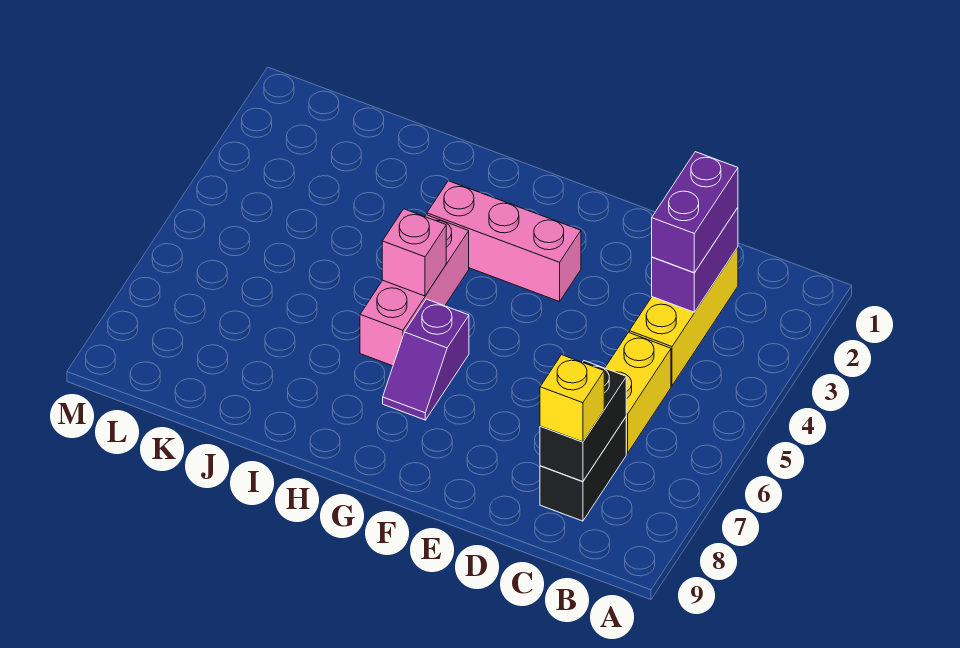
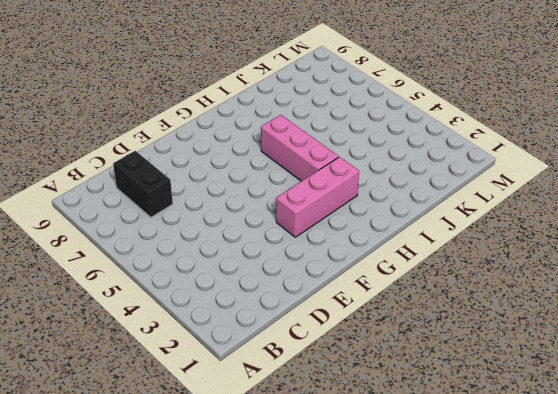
none -> yellow 1x3 brick [629,247,738,386]
none -> yellow 1x2 brick [605,333,671,453]

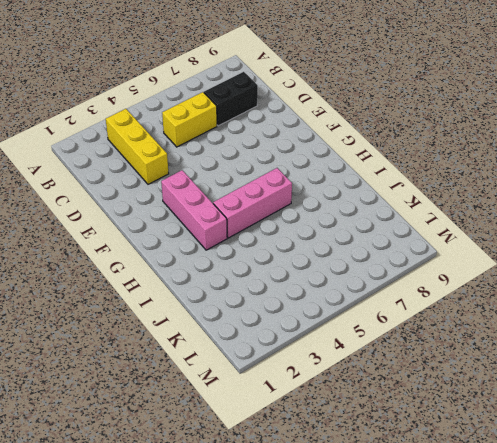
yellow 1x3 brick [106,109,169,184] -> yellow 1x3 brick turned to [629,247,738,386]
none -> purple 1x2 slope [383,299,469,420]
none -> purple 1x2 brick [652,208,738,312]

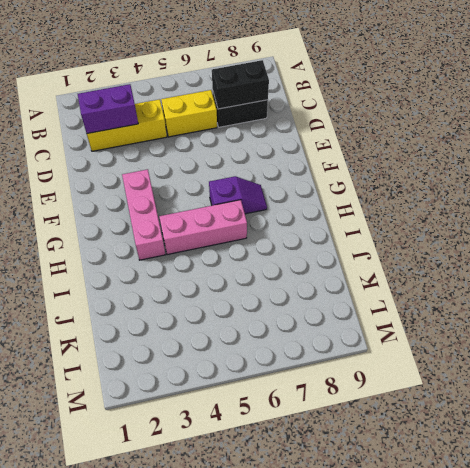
none -> pink 1x1 brick [382,209,446,296]
none -> purple 1x2 brick [652,152,738,273]

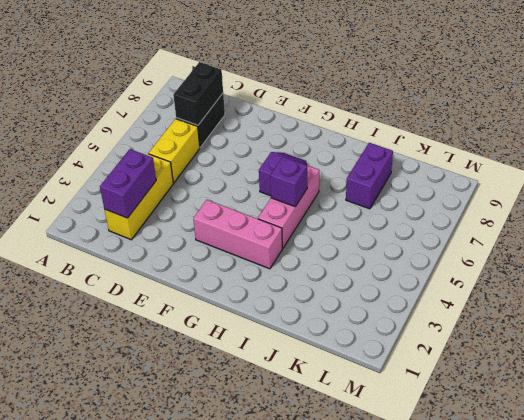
purple 1x1 brick [270,157,307,207] -> pink 1x1 brick [382,209,446,296]
purple 1x2 brick [346,143,393,209] -> purple 1x2 brick moved to [652,152,738,273]
none -> yellow 1x1 brick [540,355,604,442]

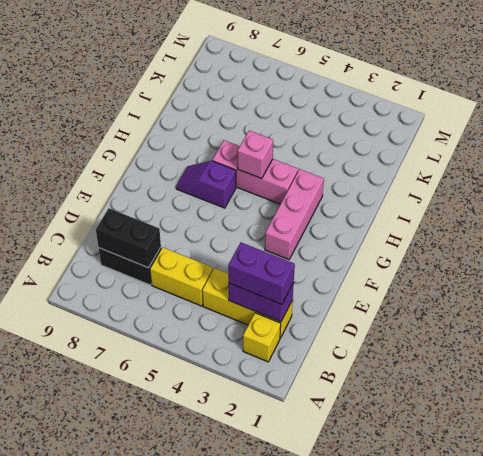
yellow 1x1 brick [243,313,281,362] -> yellow 1x1 brick moved to [540,355,604,442]

